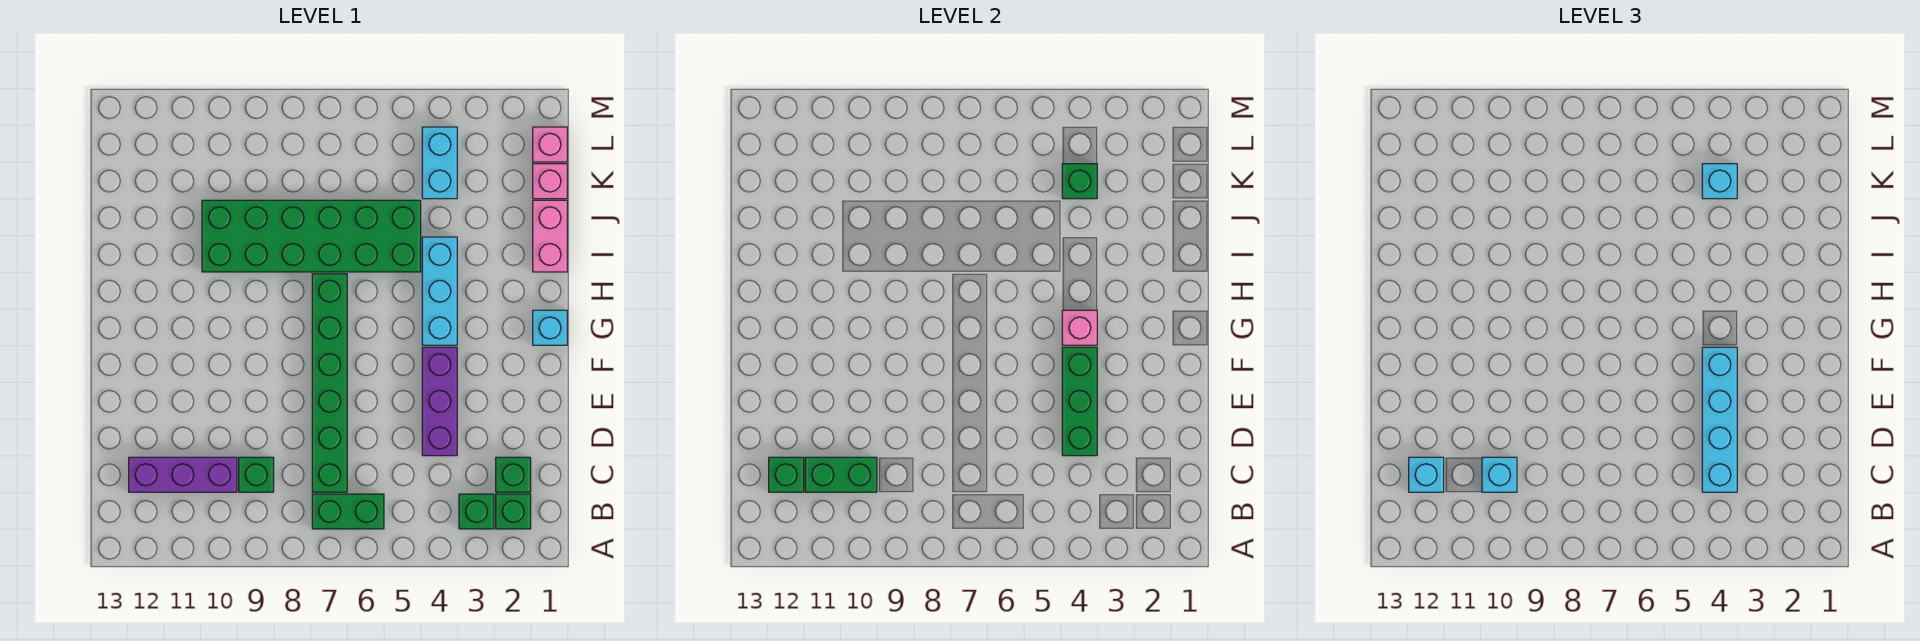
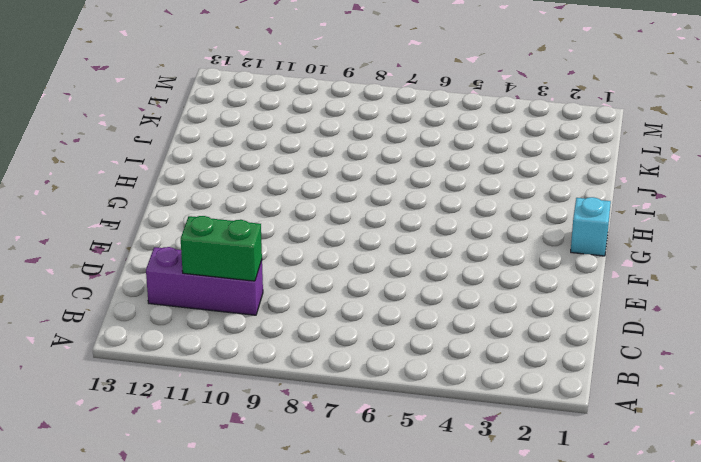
none -> green 1x1 brick [496,494,531,529]
none -> green 1x1 brick [459,494,494,529]
none -> green 1x2 brick [312,494,384,529]

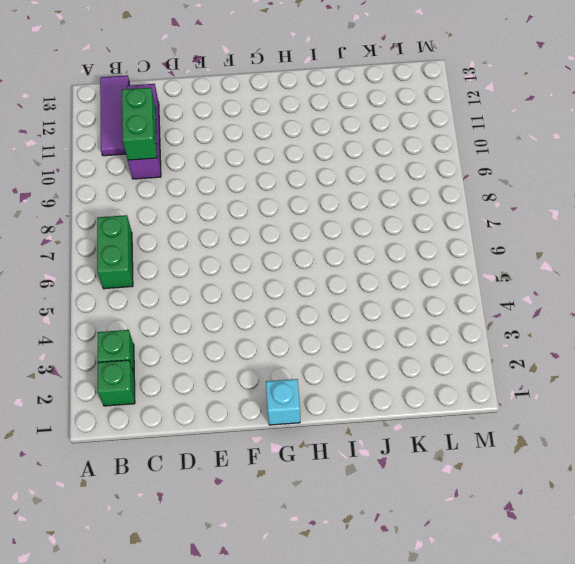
purple 1x3 tile [100,75,129,156] -> none
none -> green 1x1 brick [496,457,531,492]
none -> green 1x6 brick [312,274,347,492]
none -> green 1x1 brick [239,457,274,492]

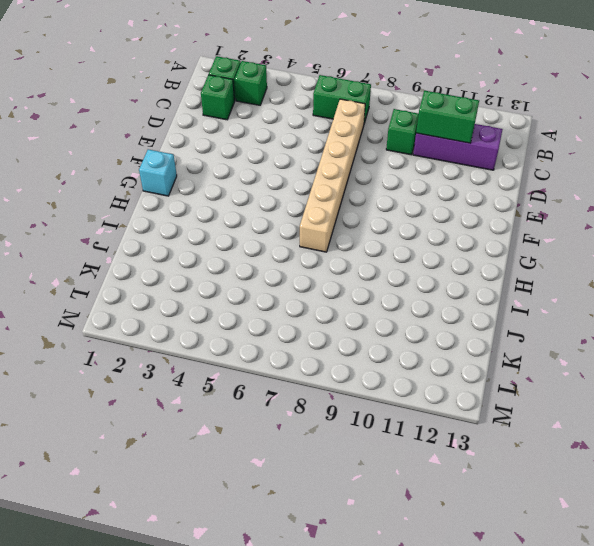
tan 1x6 brick [300,99,365,252] -> green 1x6 brick [312,274,347,492]
none -> purple 1x3 brick [422,347,457,456]
none -> cyan 1x3 brick [422,237,457,345]
none -> pink 1x2 brick [533,200,567,272]

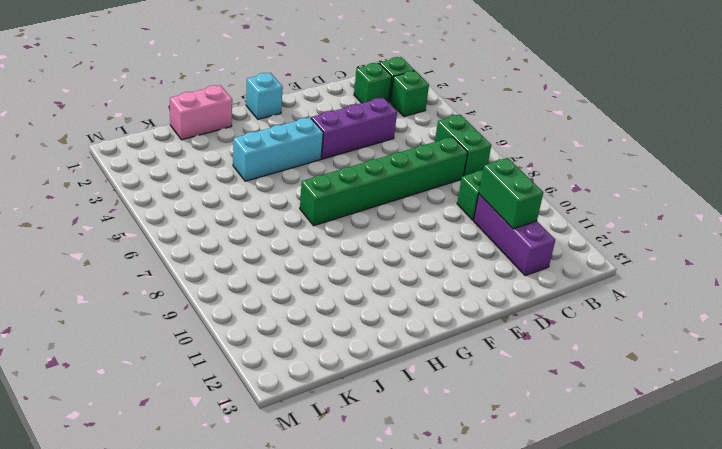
none -> green 2x6 brick [202,200,421,272]
none -> pink 1x1 brick [533,164,567,199]
none -> cyan 1x2 brick [422,127,457,199]

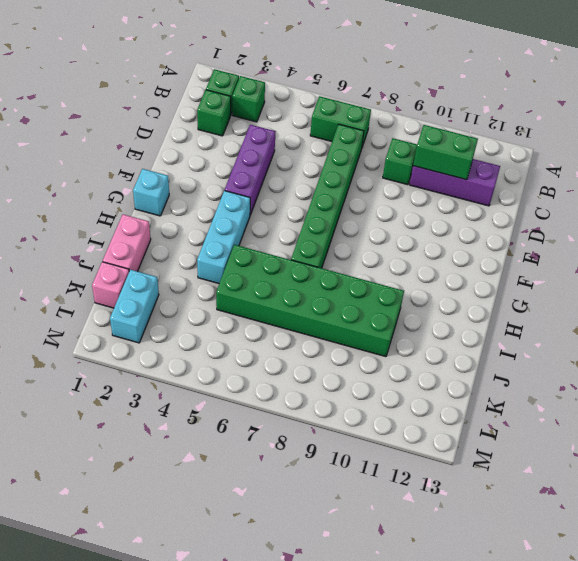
cyan 1x2 brick [110,270,159,343] -> cyan 1x2 brick moved to [422,127,457,199]
none -> pink 1x1 brick [533,127,567,162]
none -> green 1x1 brick [769,457,804,492]
none -> green 1x3 brick [1062,347,1097,456]

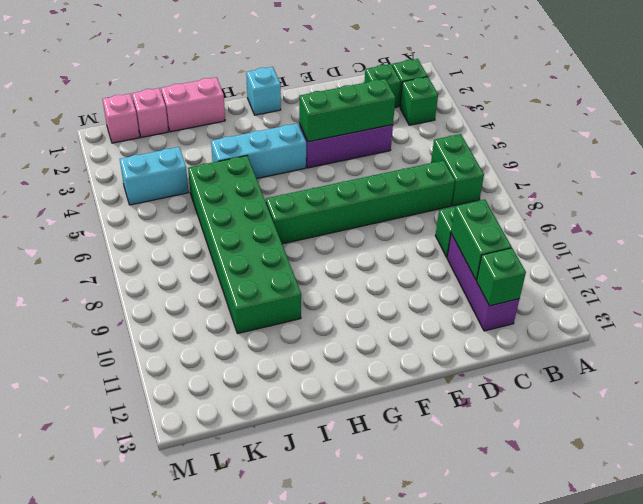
none -> pink 1x1 brick [1062,310,1097,345]
none -> green 1x1 brick [1062,164,1097,199]
none -> cyan 1x4 brick [1702,347,1737,492]

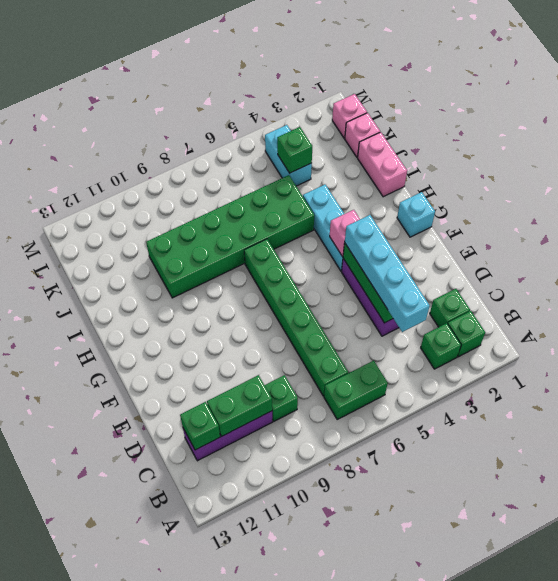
none -> cyan 1x1 brick [1482,457,1517,492]
none -> cyan 1x1 brick [1409,457,1444,492]
none -> cyan 1x1 brick [1702,164,1737,199]

